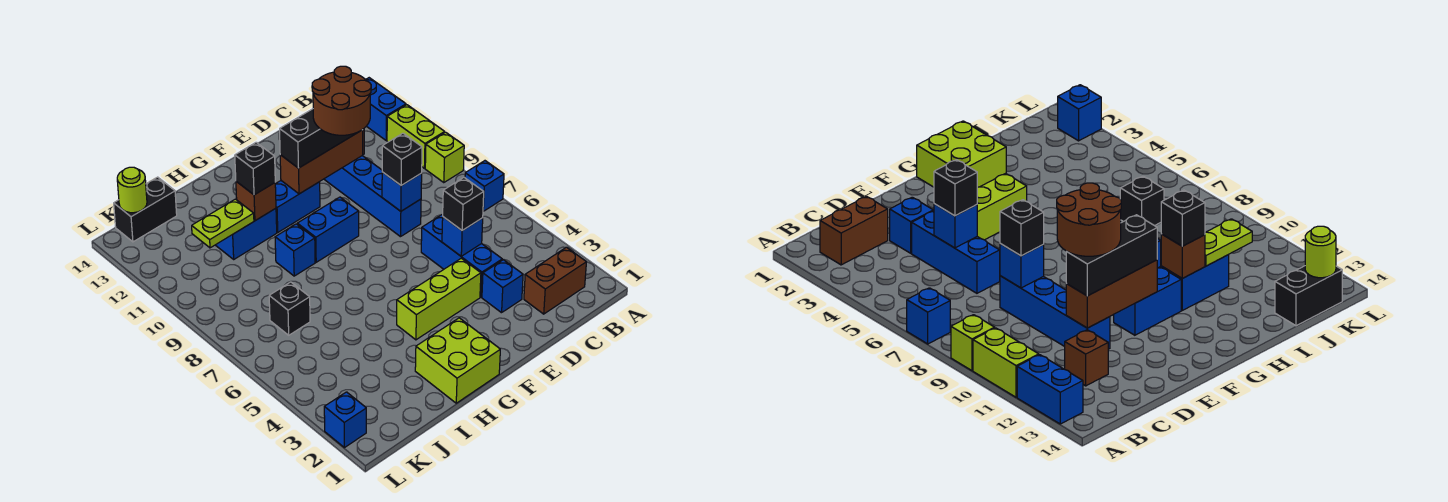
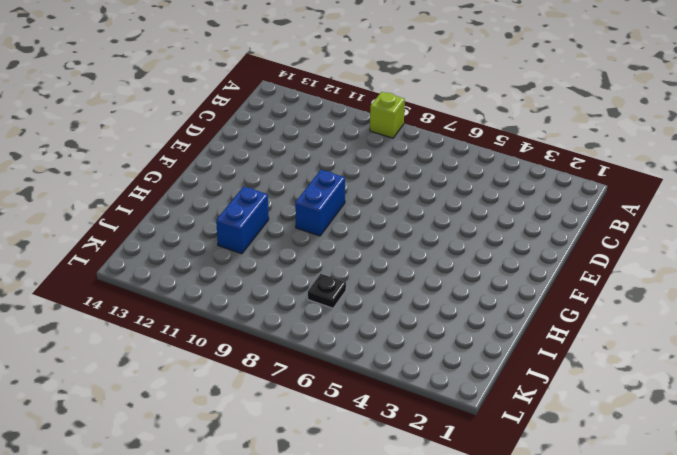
black 1x1 plate [308,274,346,308] -> black 1x1 brick [269,282,310,335]
none -> blue 1x1 brick [465,161,504,211]
none -> lime 1x2 brick [387,105,445,168]
none -> blue 1x2 brick [366,78,406,140]

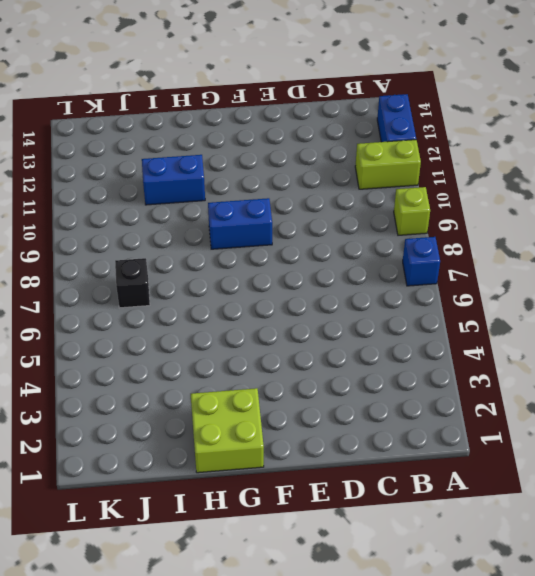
lime 1x2 brick [355,140,421,189] -> lime 1x2 brick turned to [387,105,445,168]
none -> brown 1x2 brick [524,247,586,314]
none -> brown 1x1 brick [1065,330,1108,386]
none -> blue 1x1 brick [482,260,523,313]

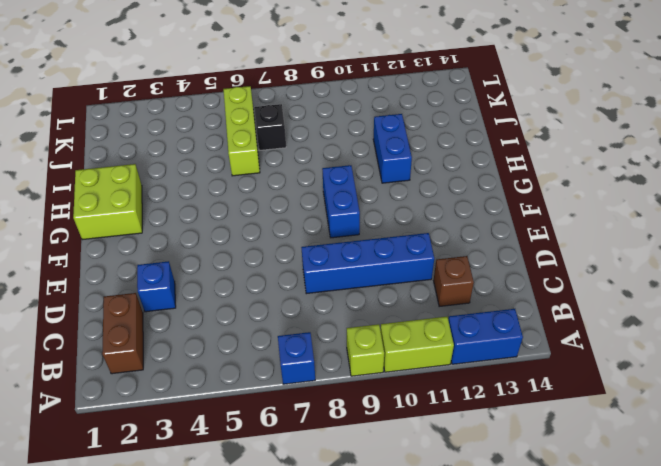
lime 1x3 brick [223,86,260,176] -> lime 1x3 brick moved to [397,258,481,340]
none -> blue 1x3 brick [421,215,502,297]
none -> blue 1x2 brick [275,181,320,232]
none -> blue 1x1 brick [275,224,315,276]

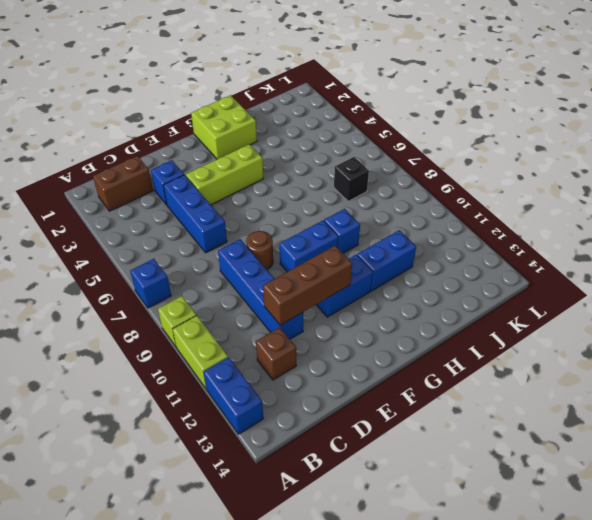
brown 1x1 round brick [246,231,273,270] -> none
none -> black 1x2 brick [114,177,177,242]
none -> blue 1x1 brick [324,392,366,448]
none -> blue 1x1 brick [442,217,483,256]

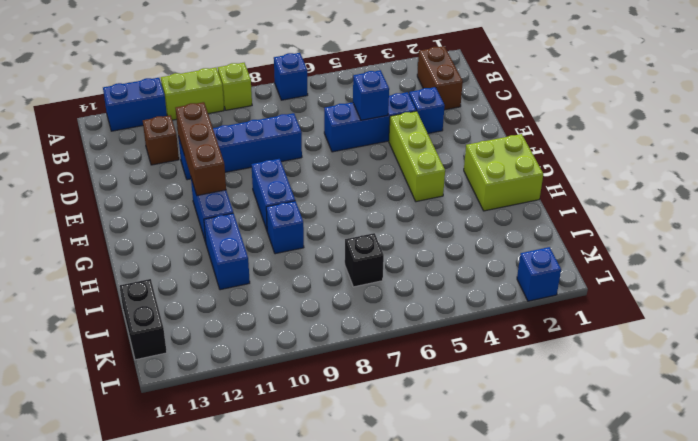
none -> blue 1x1 brick [382,172,422,211]
none -> brown 1x1 brick [236,181,276,221]
none -> lime 1x2 plate [192,199,254,248]

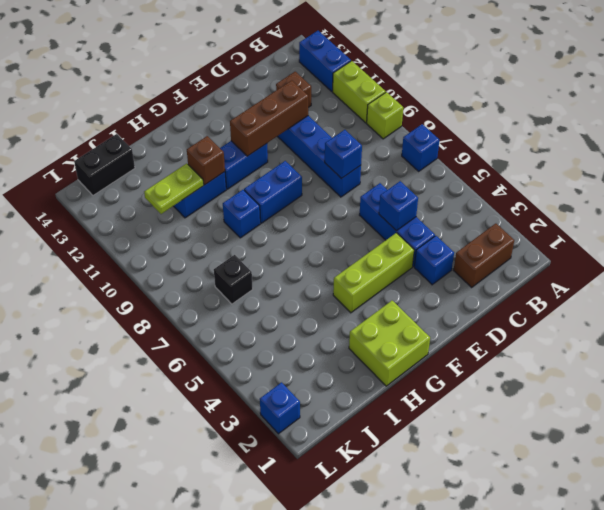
none -> lime 1x1 round brick [117,167,147,213]
none -> black 1x1 brick [443,178,484,230]
none -> black 1x1 brick [382,133,422,185]

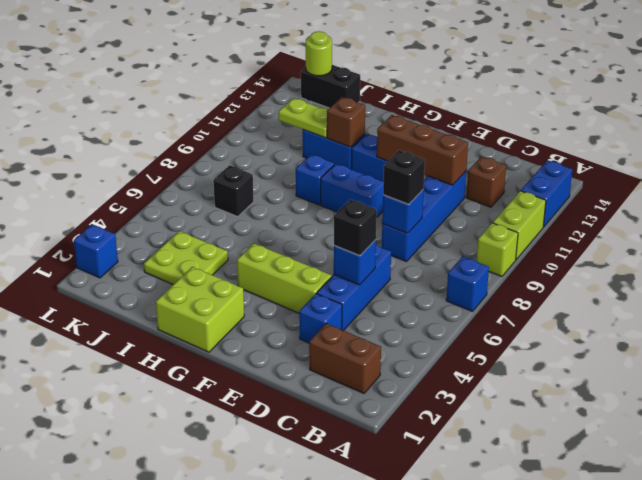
lime 2x2 plate [144,231,228,284] -> none
none -> black 1x3 brick [280,109,360,168]
none -> black 1x1 brick [235,142,275,195]
none -> brown 2x2 round brick [312,66,371,135]

